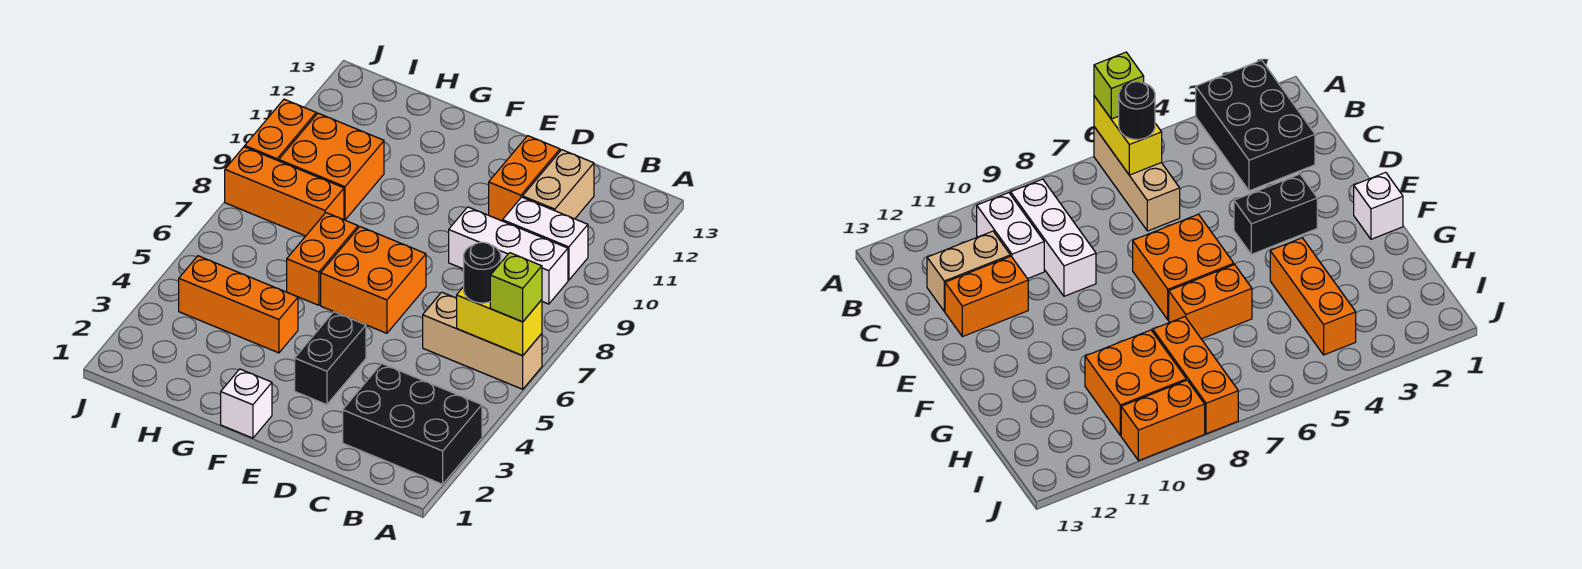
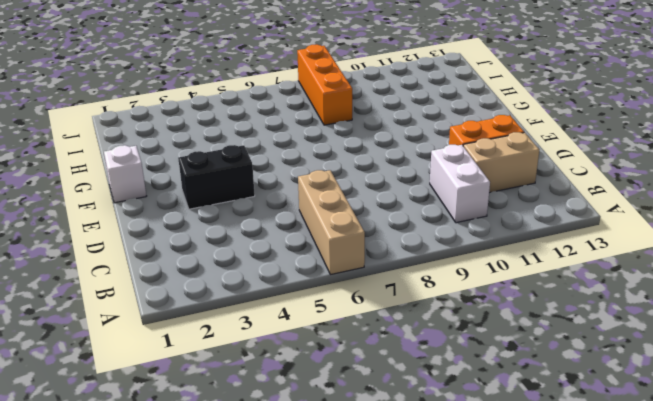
none -> black 2x3 brick [343,364,482,484]
none -> white 1x3 brick [449,207,568,304]
none -> orange 2x2 brick [321,227,426,333]

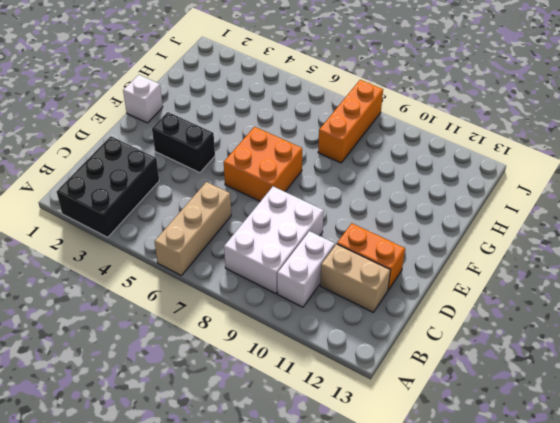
white 2x3 brick [224,187,324,294] -> white 1x3 brick [449,207,568,304]
none -> orange 1x3 brick [179,256,298,353]
none -> orange 1x2 brick [287,213,358,305]
none -> orange 2x2 brick [279,113,384,220]

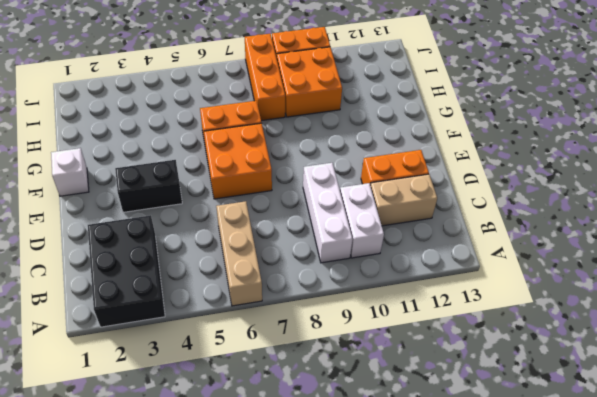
none -> orange 1x3 brick [179,256,298,353]
none -> yellow 1x2 brick [456,287,542,356]
none -> lime 1x1 brick [490,253,542,322]

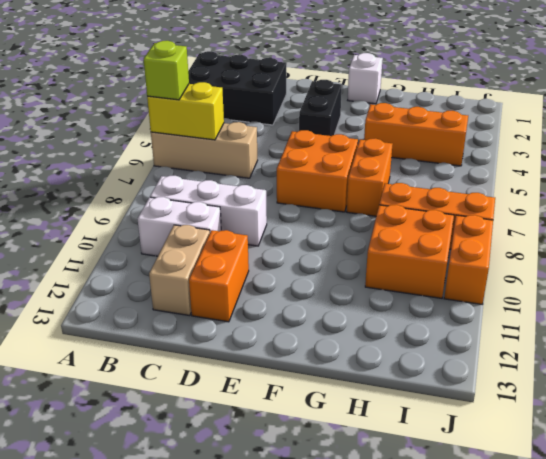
none -> black 1x1 round brick [464,242,501,303]

